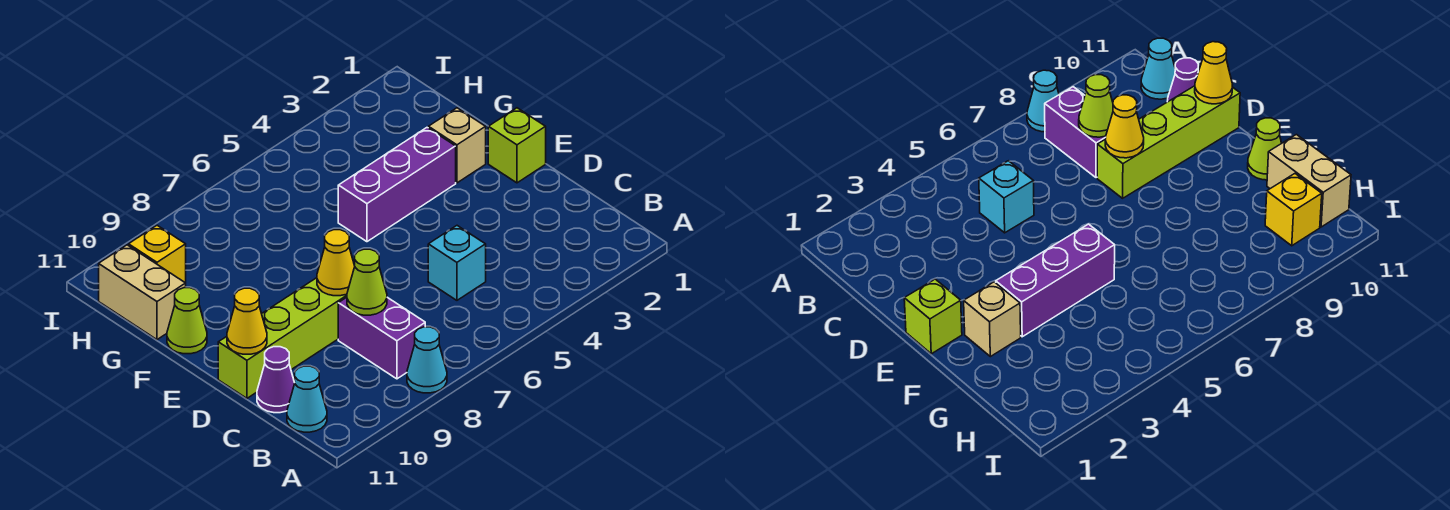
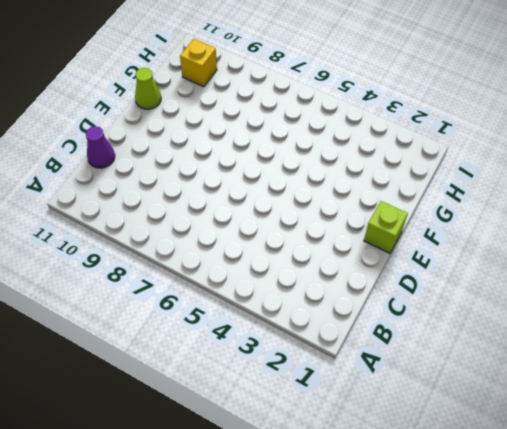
none -> cyan 1x1 cone [407,327,447,393]
none -> purple 1x2 brick [338,297,425,379]
none -> cyan 1x1 cone [287,366,327,432]

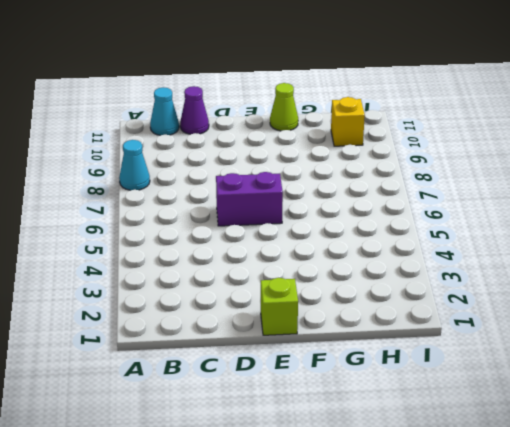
purple 1x2 brick [216,172,283,226] -> purple 1x2 brick moved to [338,297,425,379]
none -> cyan 1x1 brick [428,226,486,300]
none -> lime 1x4 brick [218,278,347,398]
none -> tan 1x1 brick [428,108,486,183]

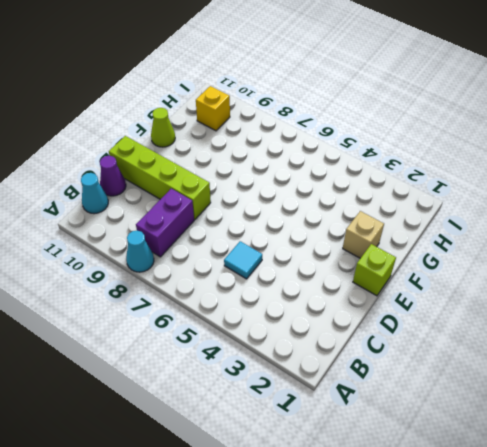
cyan 1x1 tile [224,241,262,279] -> cyan 1x1 brick [428,226,486,300]
none -> purple 1x3 brick [338,128,456,242]
none -> tan 1x2 brick [99,245,186,340]
none -> lime 1x1 cone [347,249,387,315]

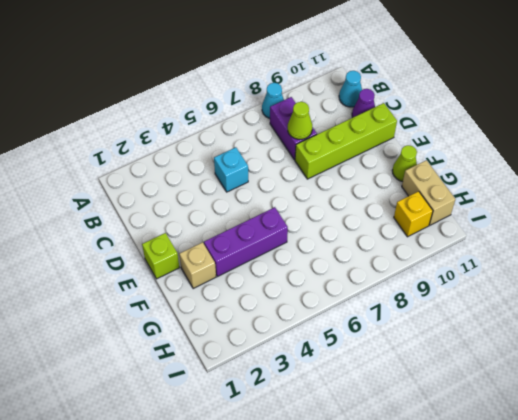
none -> yellow 1x1 cone [317,230,355,296]
none -> yellow 1x1 cone [227,288,267,354]

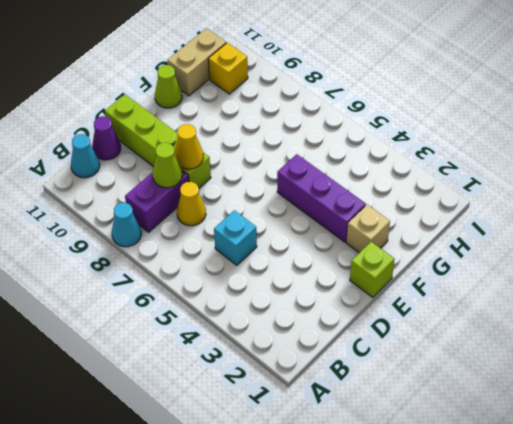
yellow 1x1 cone [177,182,206,226] -> yellow 1x1 cone moved to [227,288,267,354]

